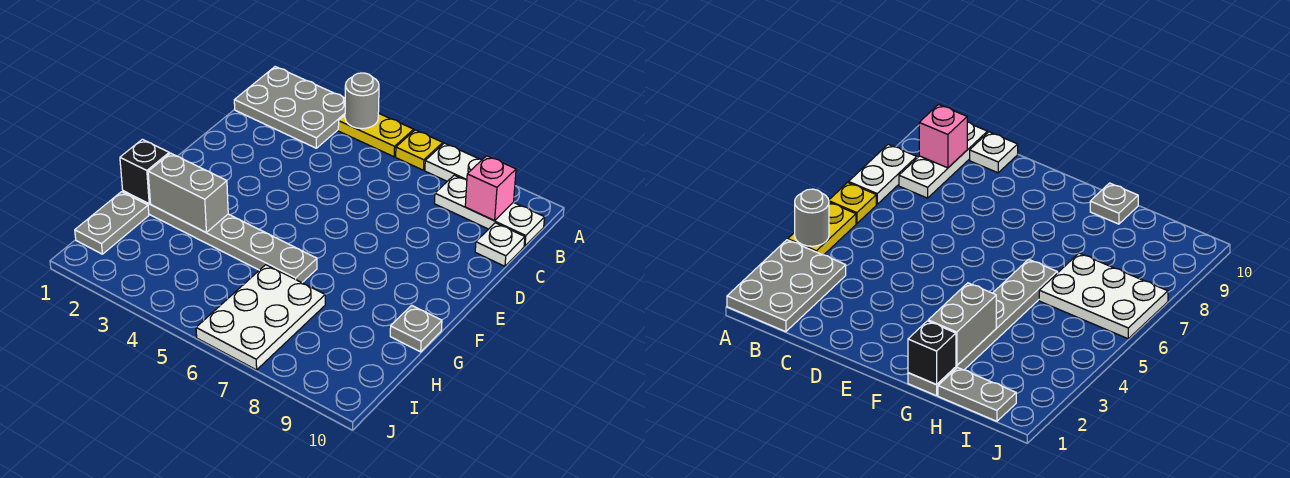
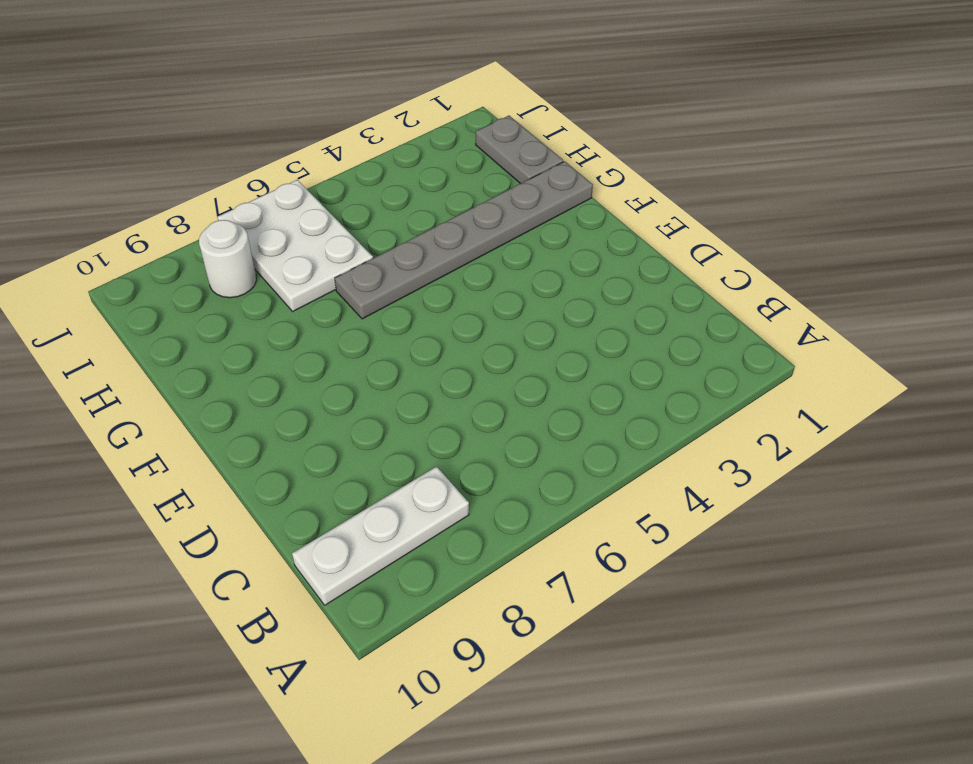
white 1x1 round brick [199,220,256,298] -> none
none -> grey 2x3 plate [234,67,345,148]
none -> yellow 1x2 plate [338,113,414,157]
none -> yellow 1x1 plate [396,130,443,170]

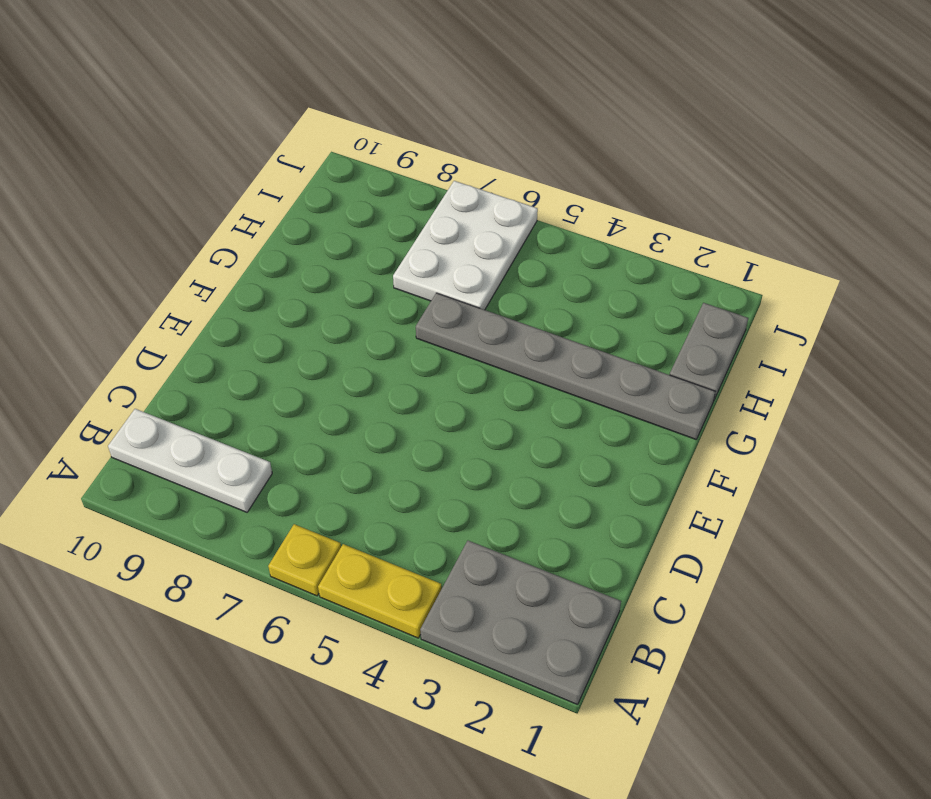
none -> white 1x2 plate [425,143,481,181]
none -> white 1x1 plate [475,223,525,266]
none -> grey 1x1 plate [390,305,442,352]

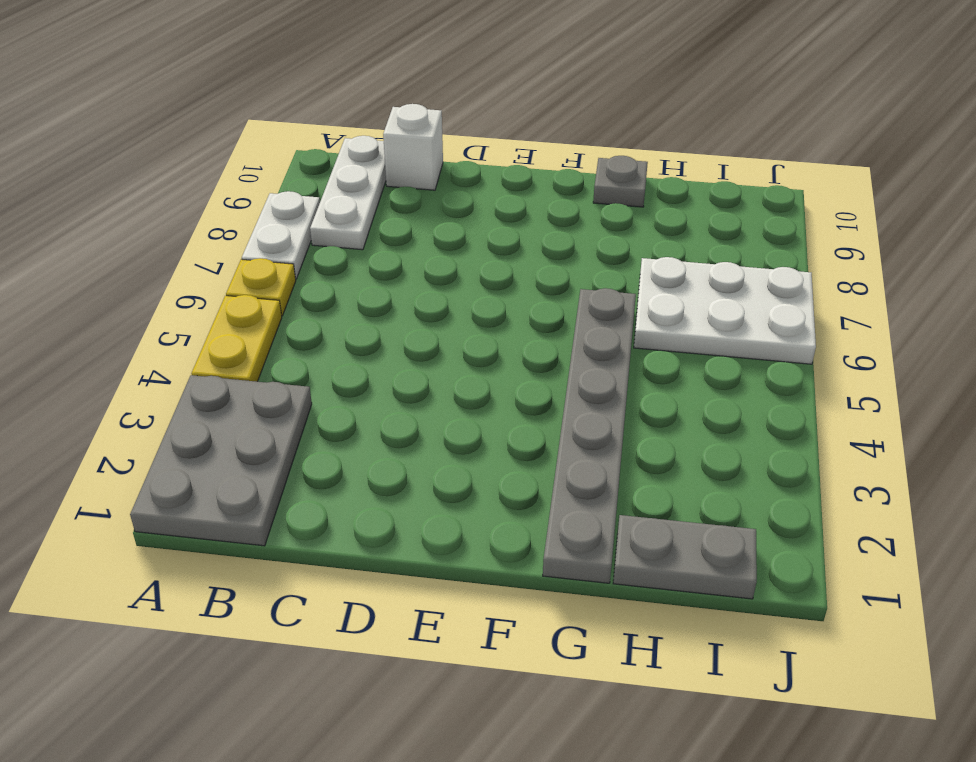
white 1x1 brick [383,104,443,190] -> white 1x1 plate [475,223,525,266]
none -> grey 1x1 round brick [345,73,379,129]
none -> pink 1x1 brick [465,156,516,220]
none -> black 1x1 brick [120,139,169,204]

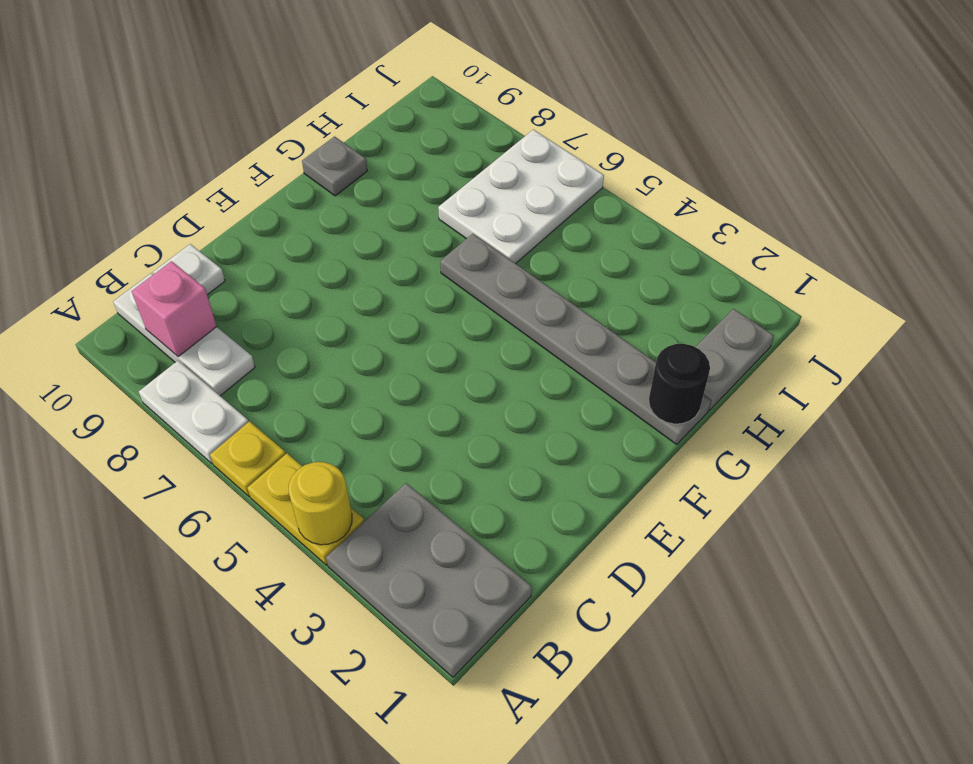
yellow 1x1 round brick [289,462,352,545] -> grey 1x1 round brick [345,73,379,129]
black 1x1 round brick [649,344,710,424] -> black 1x1 brick [120,139,169,204]
none -> grey 1x2 brick [148,153,228,232]

